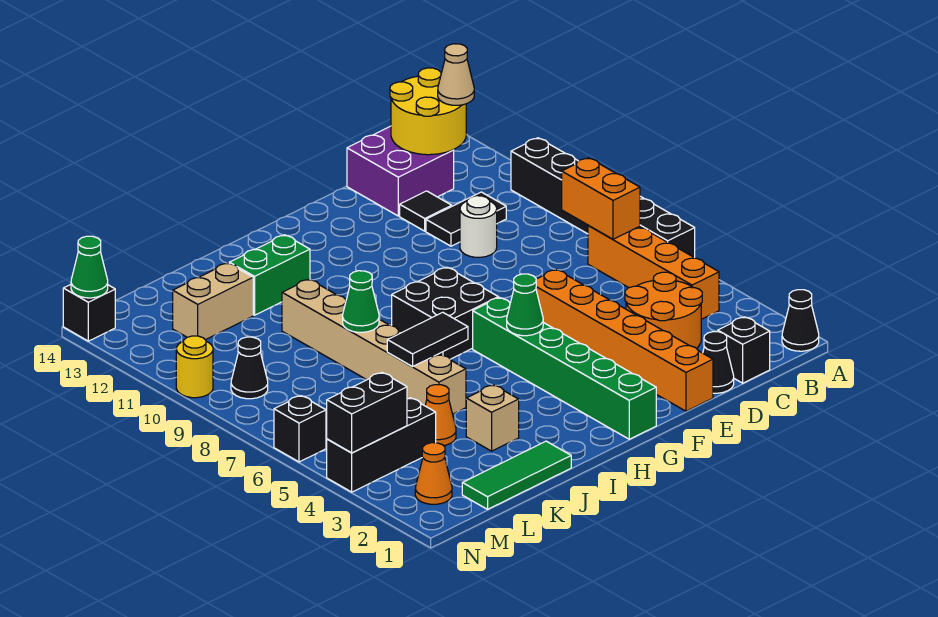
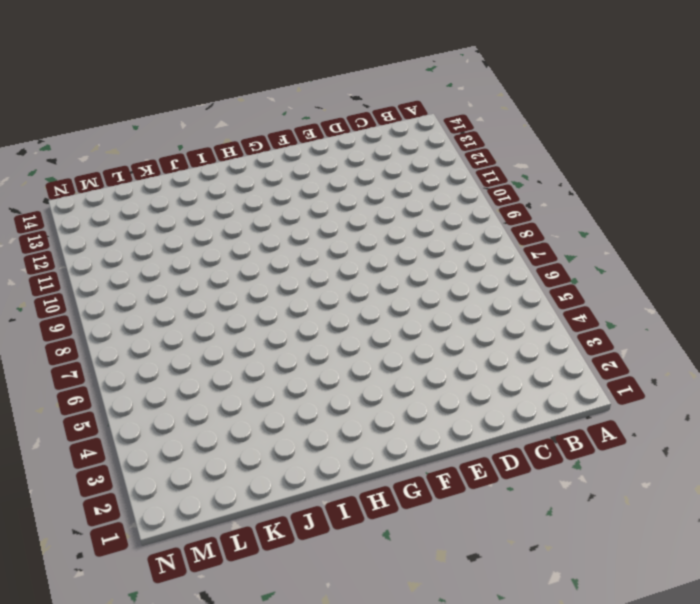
none -> black 1x1 cone [782,290,819,351]
none -> black 1x6 brick [511,138,695,258]
none -> orange 1x4 brick [588,226,719,319]
none -> black 1x1 brick [718,317,770,383]

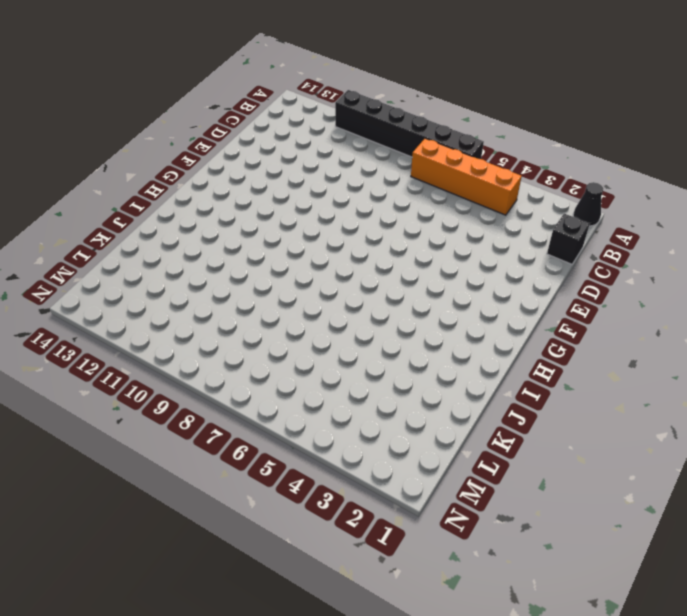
none -> orange 2x2 round brick [625,272,702,349]
none -> black 1x2 tile [426,192,506,246]
none -> purple 2x2 brick [347,126,454,216]
none -> black 1x1 cone [703,331,734,393]

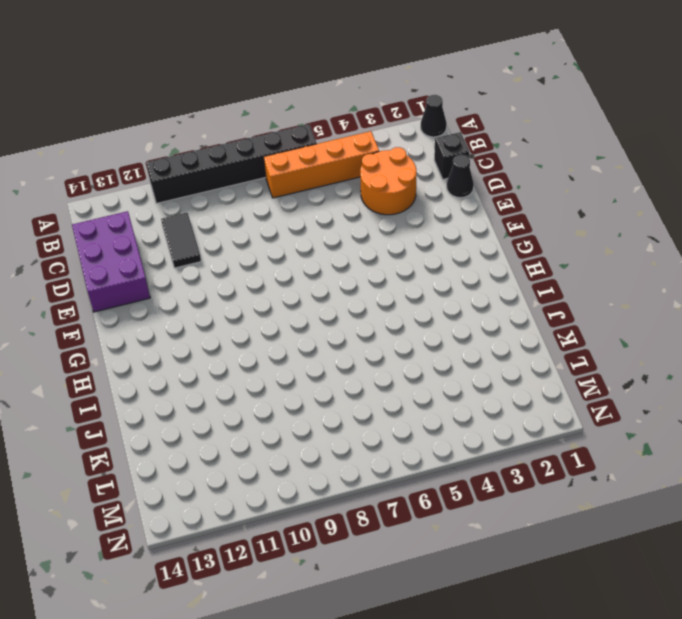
purple 2x3 brick [72,211,150,312] -> purple 2x2 brick [347,126,454,216]
none -> white 1x1 round brick [460,196,497,257]
none -> black 1x1 tile [400,191,452,231]
none -> orange 1x6 brick [536,269,713,411]
none -> green 1x6 brick [473,298,656,439]

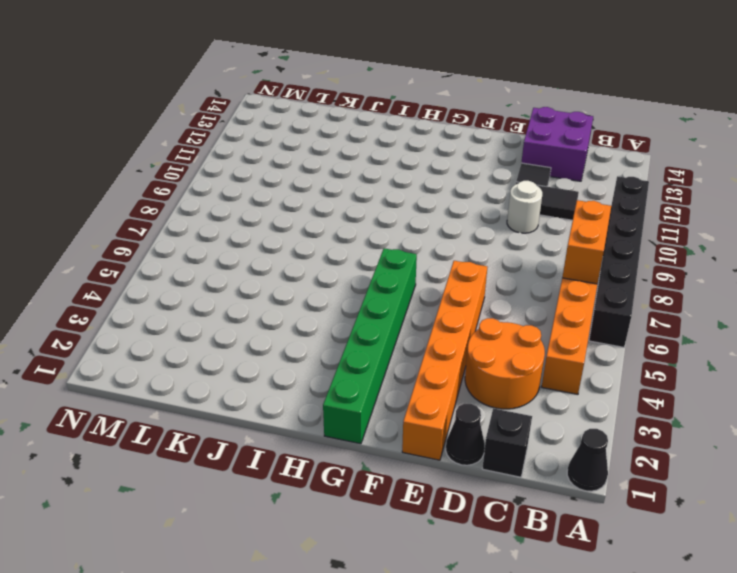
none -> black 2x2 brick [392,267,498,359]
none -> green 1x2 brick [229,235,310,315]
none -> green 1x3 tile [462,441,571,509]
none -> tan 1x1 brick [466,385,519,451]

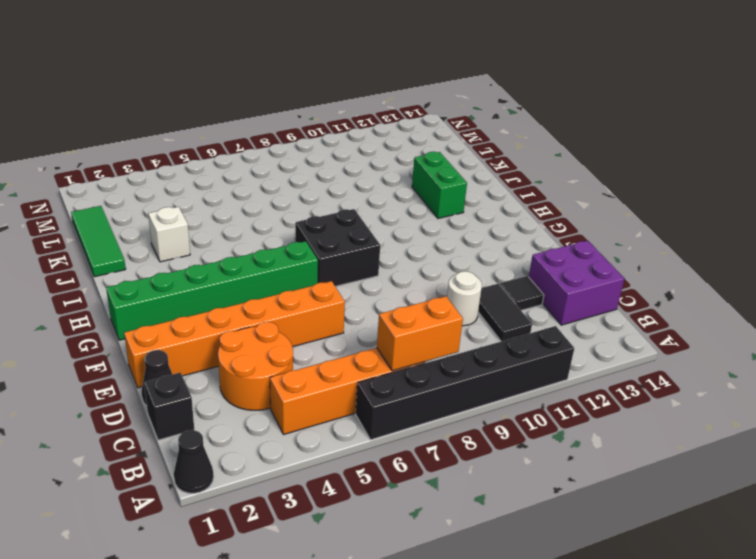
white 1x1 brick [148,207,190,262] -> tan 1x1 brick [466,385,519,451]
none -> tan 1x6 brick [282,279,466,414]
none -> orange 1x1 cone [425,385,456,446]
none -> tan 1x2 brick [173,263,253,340]
none -> black 1x3 brick [327,398,436,492]

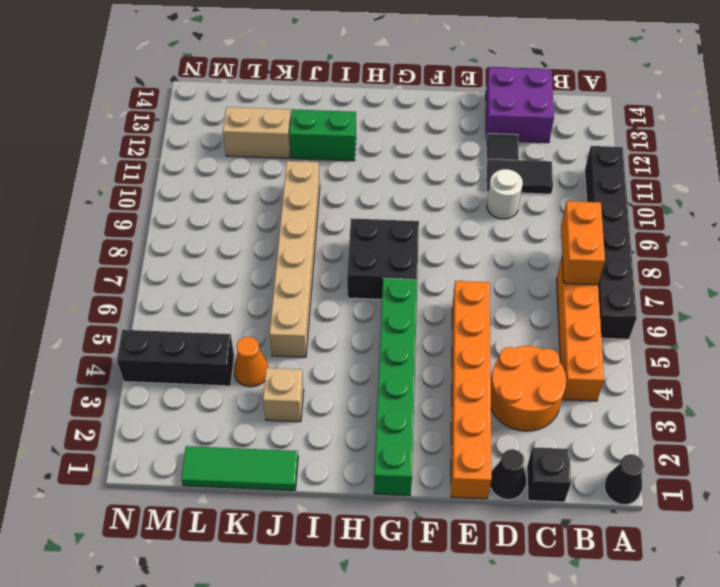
none -> orange 1x1 cone [415,443,452,504]
none -> black 1x1 cone [231,337,268,399]
none -> black 1x1 brick [274,396,326,462]
none -> yellow 1x1 round brick [176,336,213,398]

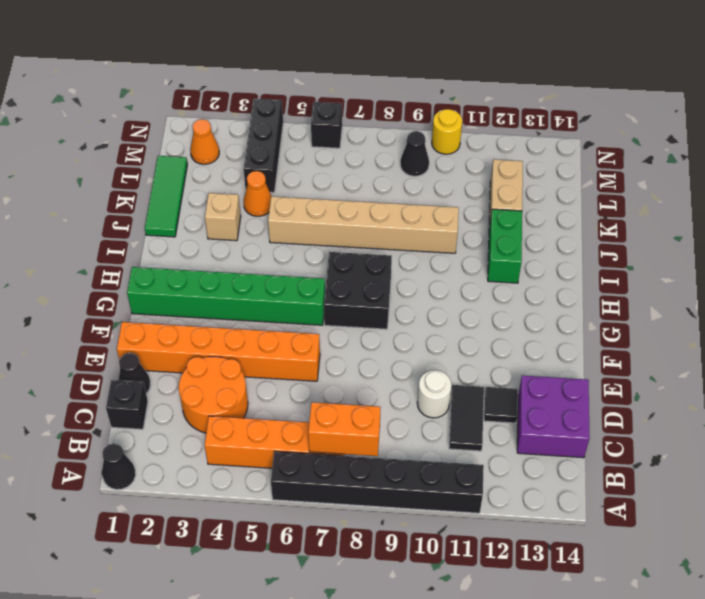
none -> black 1x1 brick [63,285,115,341]
none -> yellow 2x2 round brick [390,68,466,155]
none -> green 1x1 cone [507,274,543,336]
none -> black 1x2 tile [387,312,468,367]

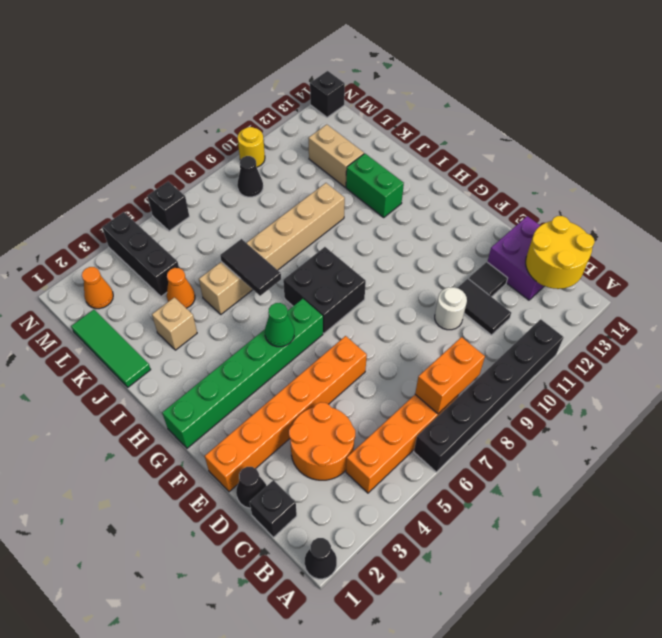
none -> green 1x1 cone [343,271,379,332]
none -> black 1x2 brick [327,373,407,453]
none -> green 1x1 cone [71,236,108,298]
none -> tan 1x1 cone [438,44,474,105]

